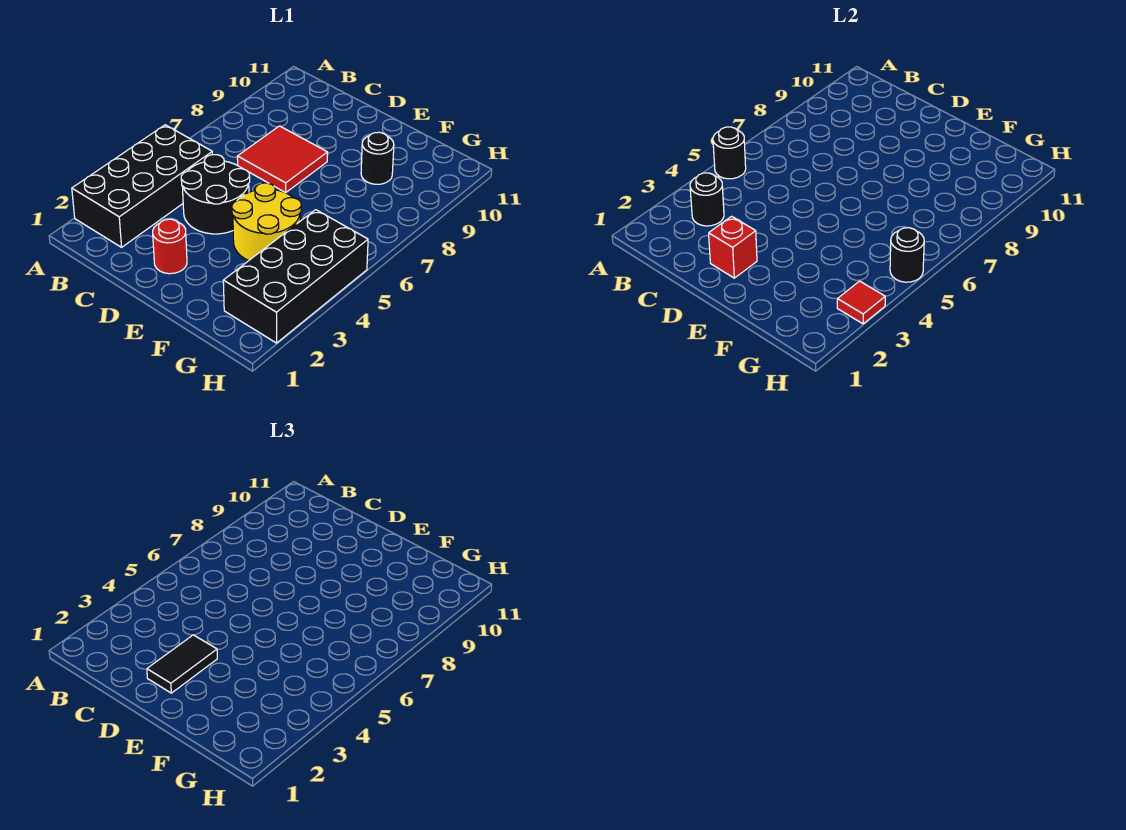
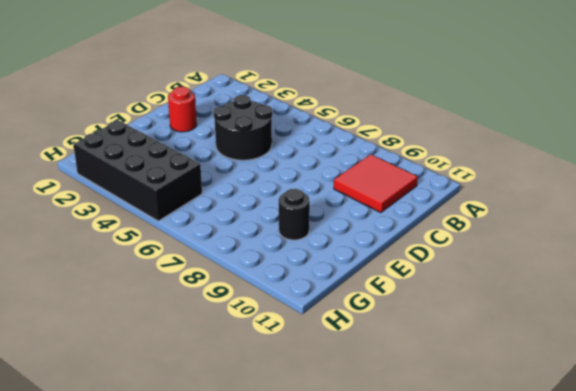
red 2x2 tile [334,154,418,213] -> red 2x2 tile moved to [237,126,328,193]
none -> black 2x4 brick [72,125,212,247]
none -> yellow 2x2 round brick [232,183,301,261]
none -> black 1x1 round brick [713,127,746,179]

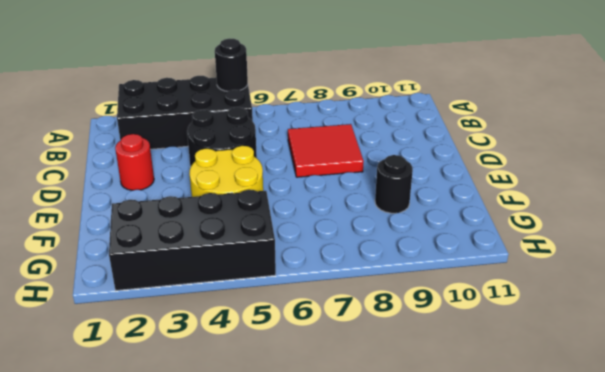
none -> black 1x1 round brick [690,173,724,226]
none -> red 1x1 brick [709,216,757,278]
none -> red 1x1 tile [837,281,885,324]

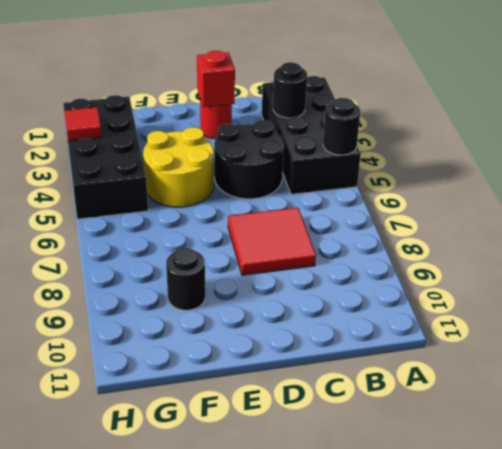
none -> black 1x1 round brick [890,228,924,282]
none -> black 1x2 tile [147,635,217,693]

